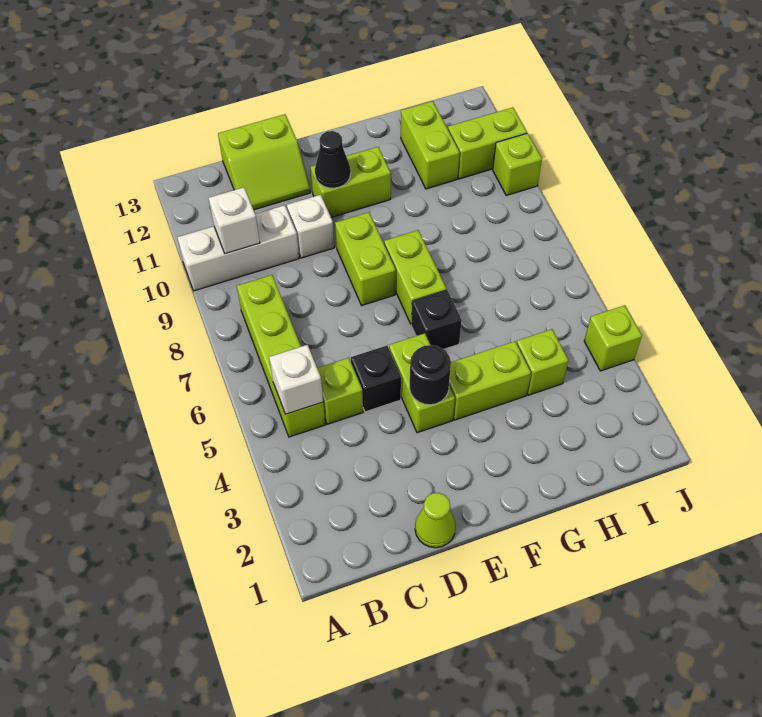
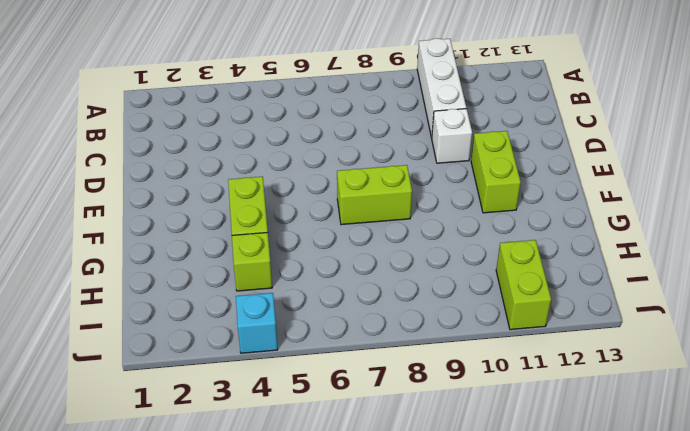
cyan 1x1 brick [236,293,278,353] -> lime 1x1 brick [584,305,642,371]
none -> lime 1x4 brick [237,275,325,437]
none -> lime 1x1 brick [317,358,363,424]
none -> lime 2x2 slope [218,114,310,210]

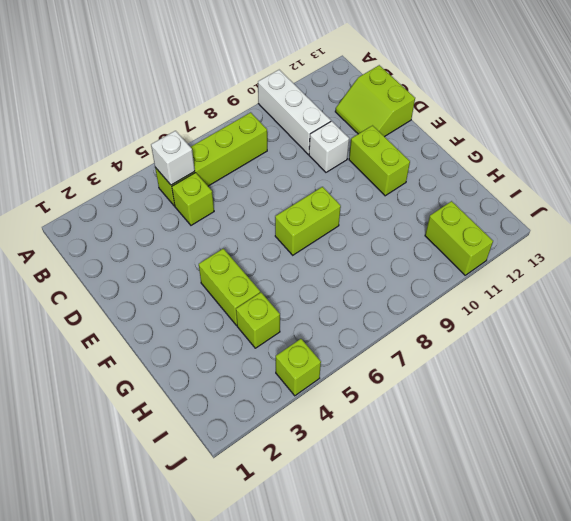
none -> lime 1x1 cone [415,493,456,548]
none -> black 1x1 brick [351,346,401,412]
none -> lime 1x2 brick [389,333,455,433]

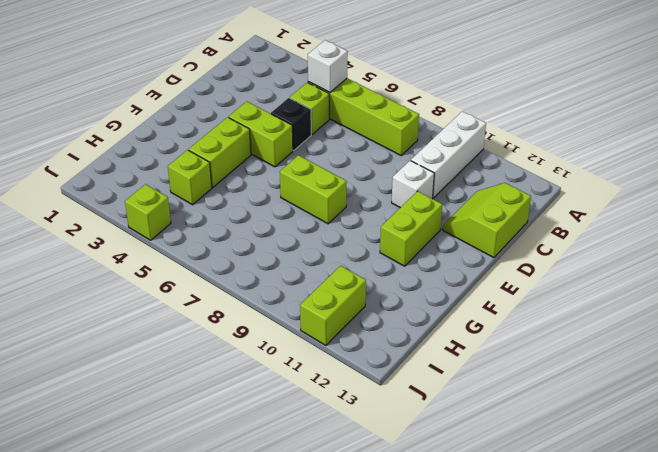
none -> lime 1x1 cone [415,493,456,548]
none -> lime 1x2 brick [335,212,396,305]
none -> black 1x1 brick [411,290,462,349]

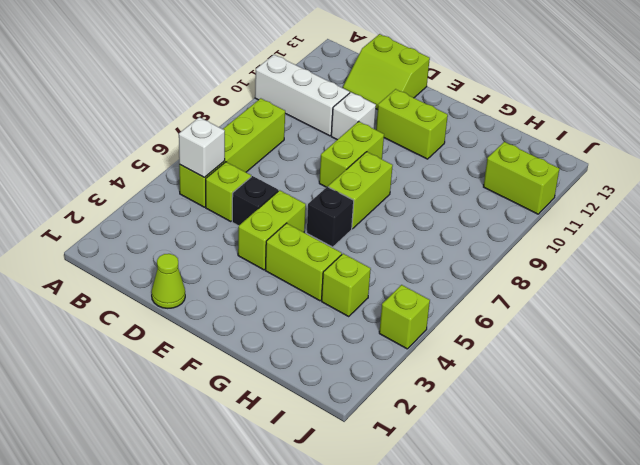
none -> lime 1x2 brick [401,101,460,189]
none -> lime 1x1 brick [493,133,542,195]
none -> white 1x1 brick [209,187,260,254]

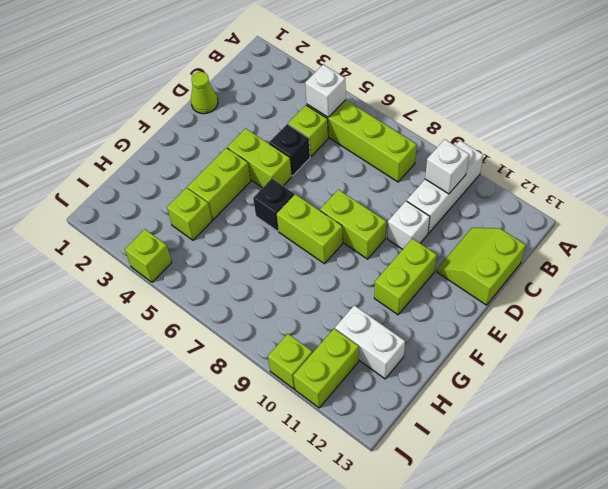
white 1x2 brick [335,305,405,379] -> lime 1x2 brick [401,101,460,189]
none -> black 1x1 round brick [409,345,451,405]
none -> black 1x1 cone [315,131,351,188]

